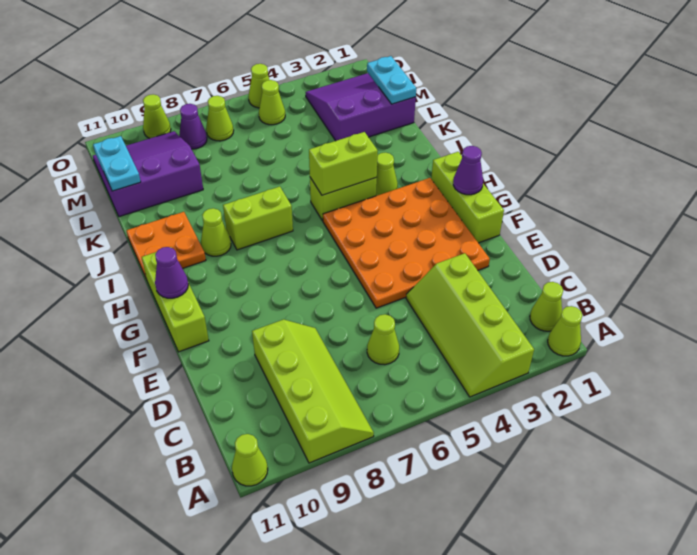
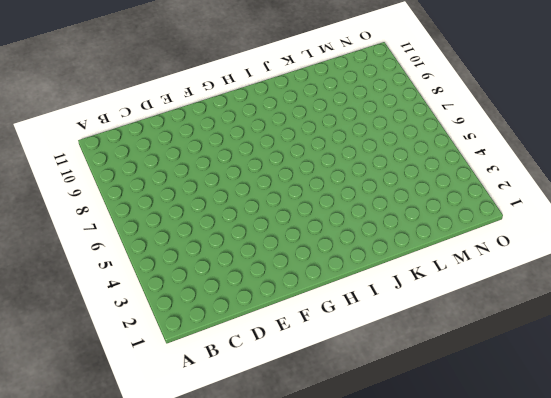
none -> lime 1x1 cone [548,306,582,356]
none -> lime 2x4 slope [406,253,534,397]
none -> lime 2x4 slope [252,319,374,463]

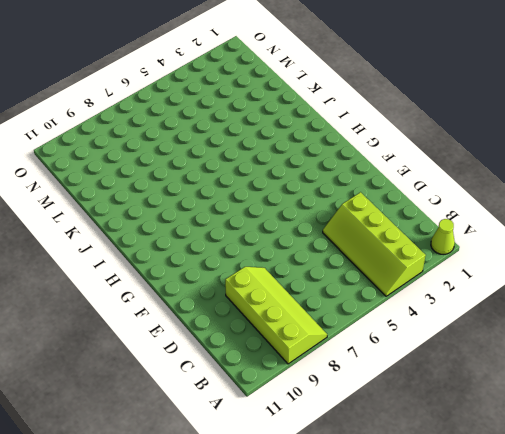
none -> lime 1x1 cone [232,434,268,486]
none -> lime 1x1 cone [530,282,563,331]
none -> lime 1x1 cone [367,314,399,365]

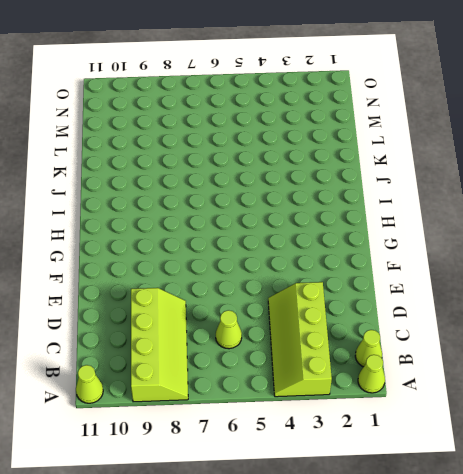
none -> orange 4x4 plate [323,178,490,308]
none -> lime 1x3 brick [431,152,504,243]
none -> lime 1x3 brick [142,247,209,352]

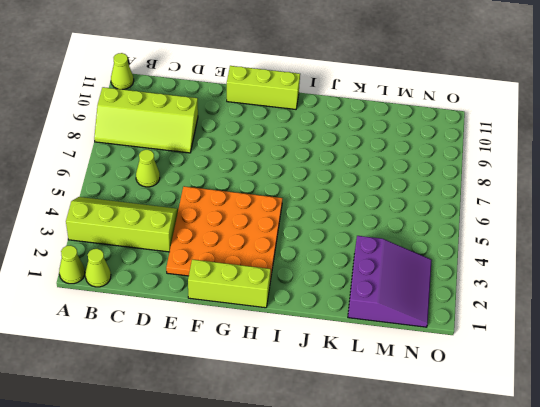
none -> lime 1x1 cone [376,152,398,196]
none -> lime 1x2 brick [310,178,377,221]
none -> lime 1x2 brick [223,186,293,250]

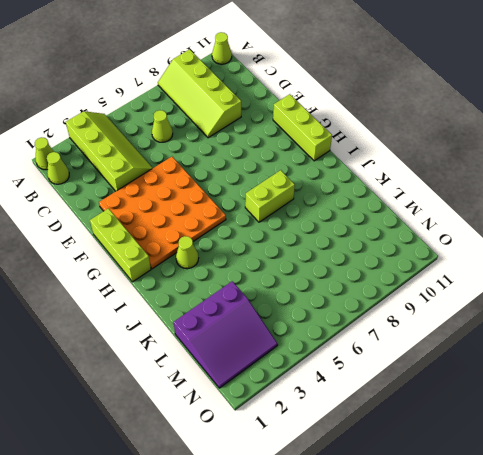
none -> lime 1x2 brick [310,178,377,221]
none -> lime 1x1 cone [201,208,231,256]
none -> orange 2x2 plate [126,212,206,279]

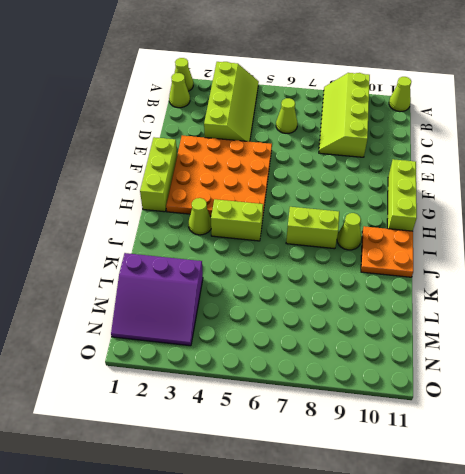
none -> purple 3x3 slope [93,131,203,217]
none -> lime 1x1 cone [259,80,285,125]
none -> lime 1x1 cone [206,96,234,141]

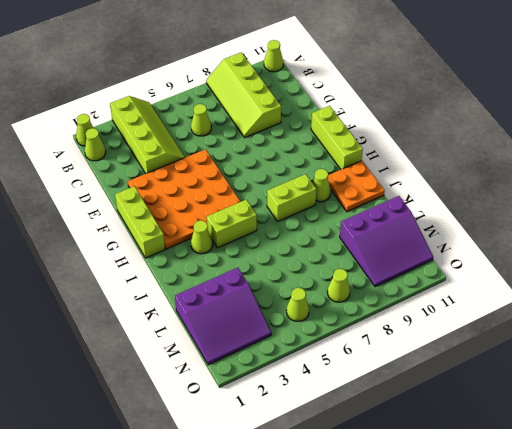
none -> purple 1x1 cone [179,104,207,149]
none -> lime 1x1 cone [248,64,269,108]
none -> lime 1x1 cone [143,94,171,139]

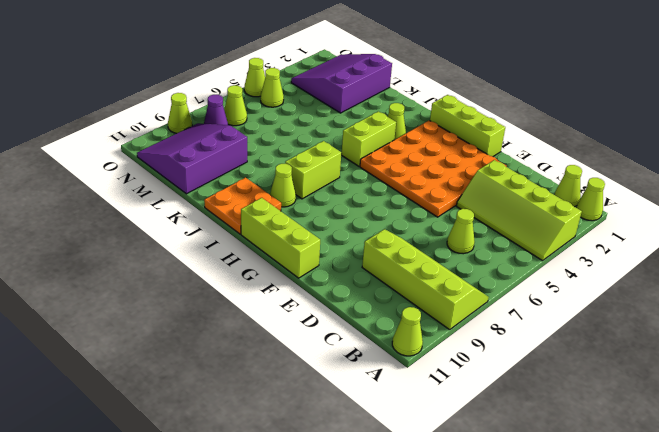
none -> purple 1x1 cone [453,146,483,195]
none -> purple 1x1 cone [155,247,188,298]
none -> lime 1x2 brick [309,132,378,195]

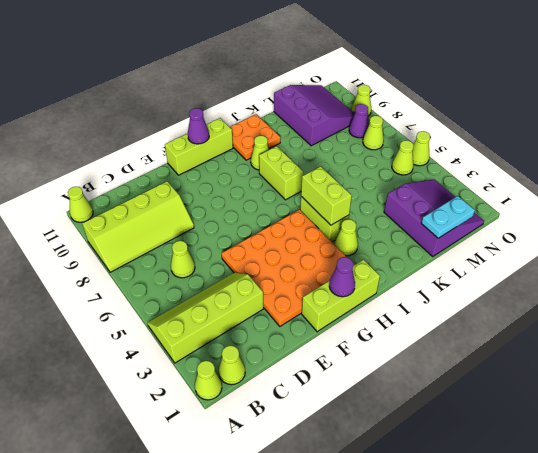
none -> cyan 1x2 plate [93,136,141,191]

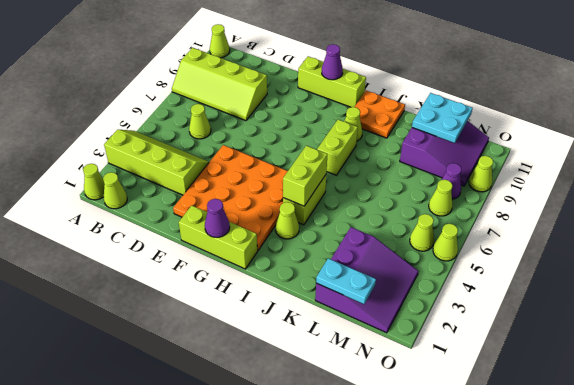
cyan 2x2 plate [412,93,472,143] -> cyan 1x2 plate [93,136,141,191]

